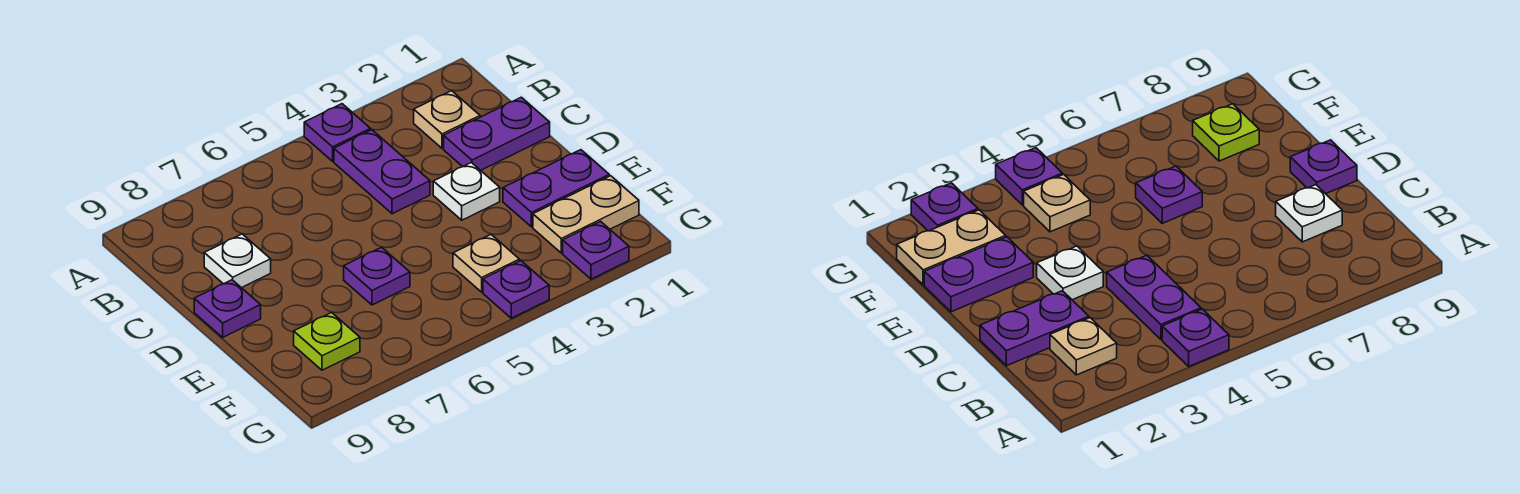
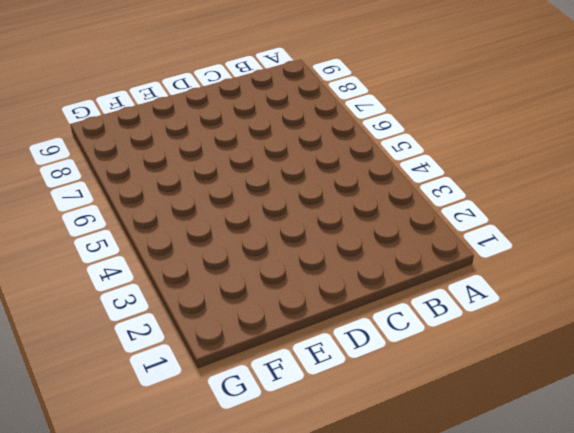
none -> purple 1x1 plate [304,104,371,161]
none -> tan 1x1 plate [414,91,480,148]
none -> purple 1x2 plate [334,130,430,214]

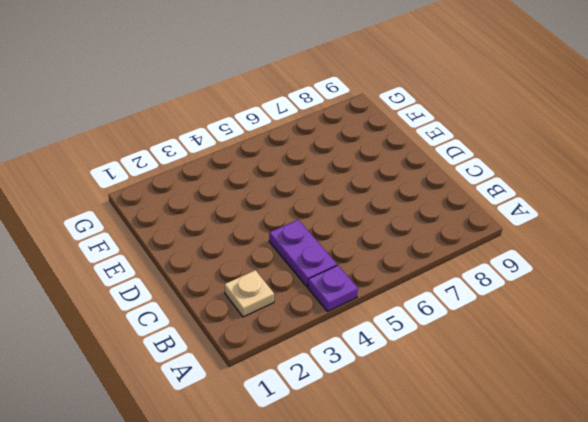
none -> purple 1x2 plate [444,97,550,170]
none -> white 1x1 plate [204,234,271,288]
none -> white 1x1 plate [433,163,500,220]

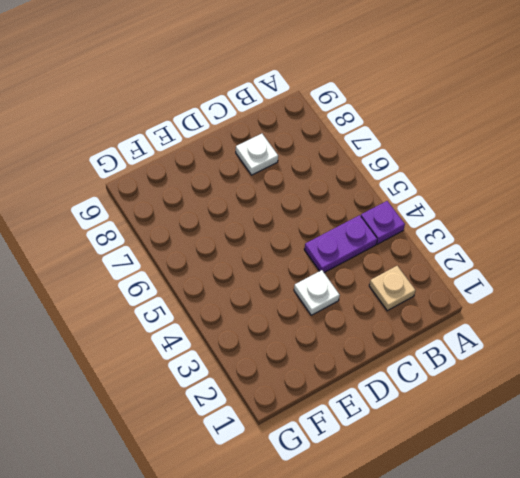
none -> purple 1x2 plate [444,97,550,170]
none -> purple 1x1 plate [194,280,261,337]
none -> purple 1x2 plate [503,150,609,227]

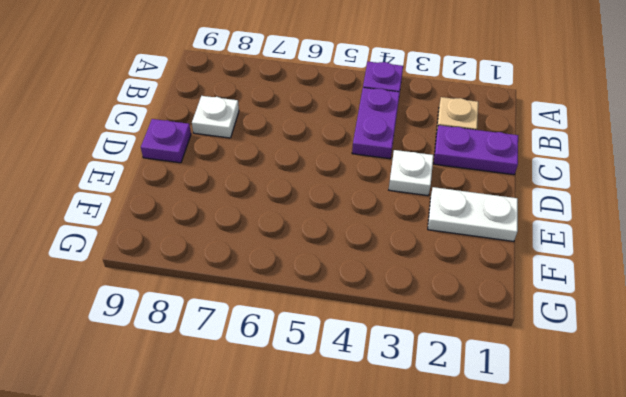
white 1x2 plate [428,187,518,241] -> purple 1x2 plate [503,150,609,227]
none -> purple 1x1 plate [344,247,410,305]
none -> tan 1x2 plate [533,176,639,253]
none -> tan 1x1 plate [453,235,519,292]

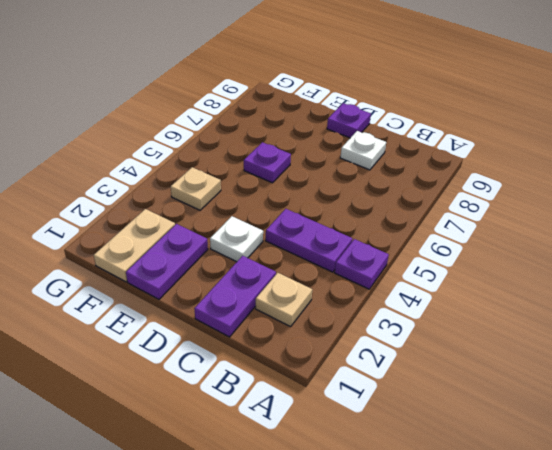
none -> lime 1x1 plate [294,313,360,370]
none -> purple 1x1 plate [563,221,629,279]
none -> purple 1x1 plate [483,261,549,318]

